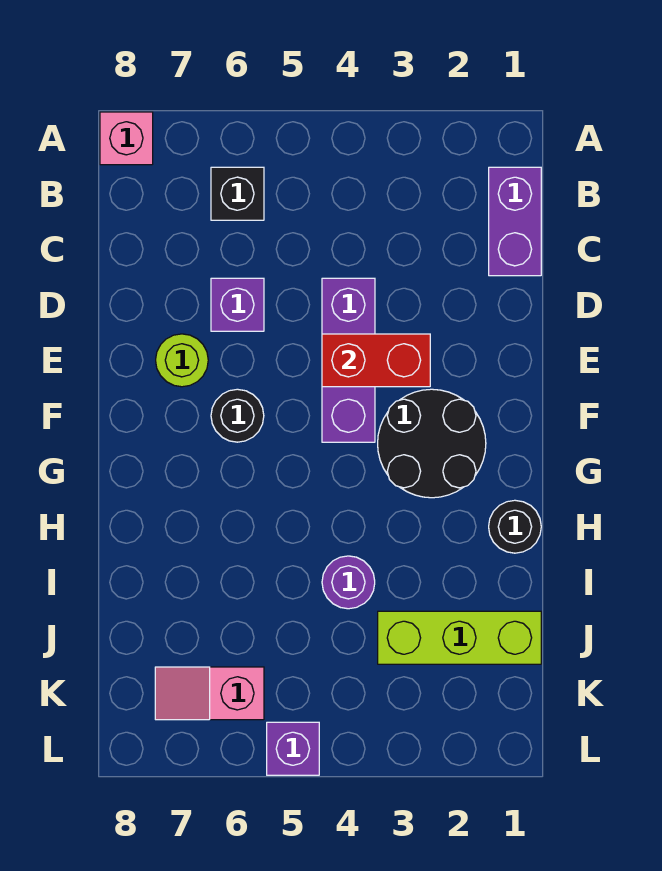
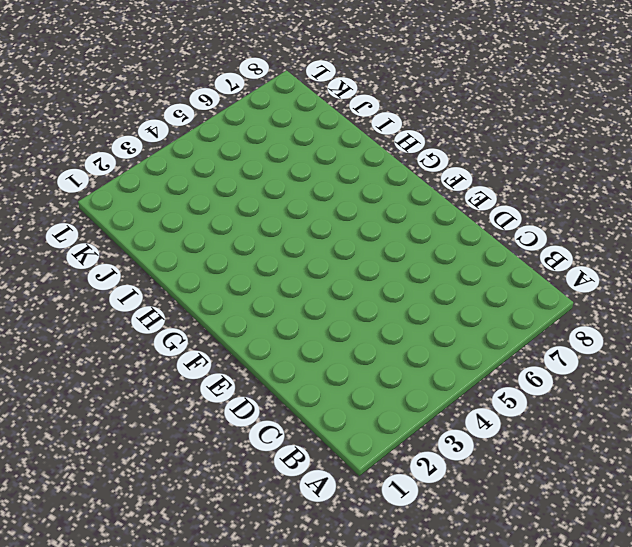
none -> pink 1x1 brick [100,112,153,165]
none -> purple 1x2 brick [489,167,541,276]
none -> black 1x1 brick [211,167,264,220]

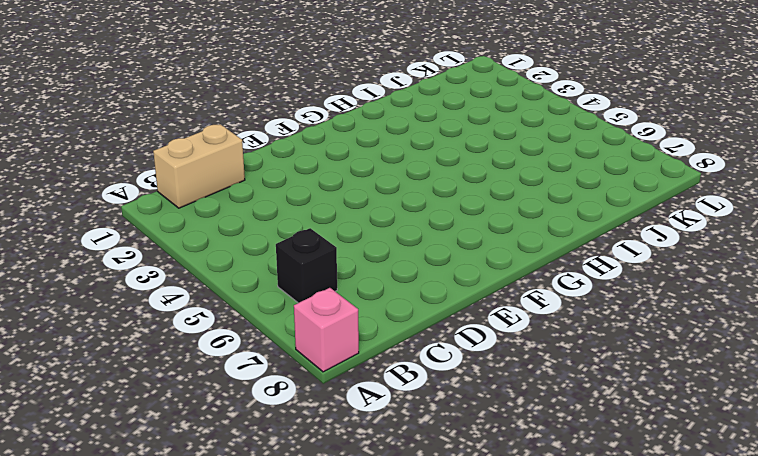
tan 1x2 brick [153,124,245,208] -> purple 1x2 brick [489,167,541,276]
none -> purple 1x3 brick [322,278,375,442]
none -> purple 1x1 brick [211,278,264,331]
none -> lime 1x1 round brick [156,334,208,387]

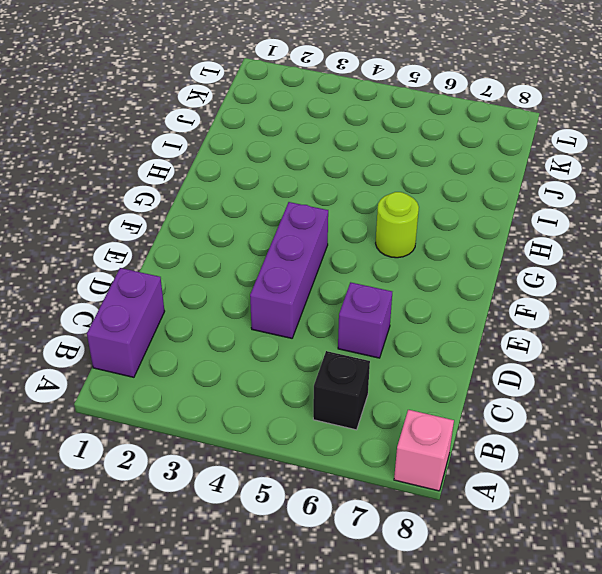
lime 1x1 round brick [376,192,419,258] -> lime 1x1 round brick moved to [156,334,208,387]
none -> black 2x2 round brick [378,389,486,498]
none -> black 1x1 round brick [211,389,264,442]
none -> black 1x1 round brick [489,500,541,553]

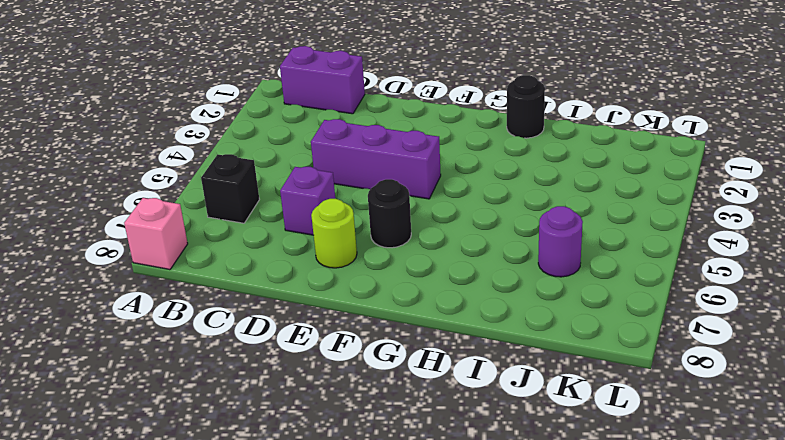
purple 1x1 round brick [538,206,583,277] -> purple 1x1 round brick moved to [322,556,375,609]
none -> black 2x2 round brick [378,389,486,498]
none -> lime 1x3 brick [378,611,541,664]
none -> pink 1x2 slope [155,667,264,720]

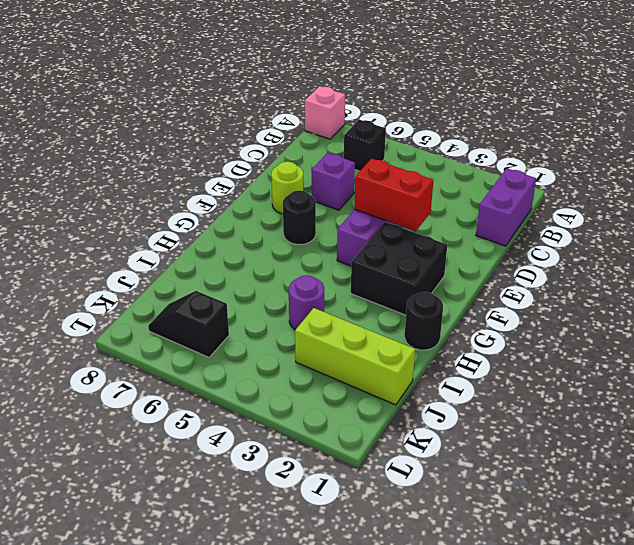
black 2x2 brick [351,222,447,315] -> black 2x2 round brick [378,389,486,498]
black 1x2 slope [148,291,229,357] -> pink 1x2 slope [155,667,264,720]
none -> purple 1x1 brick [267,722,319,775]

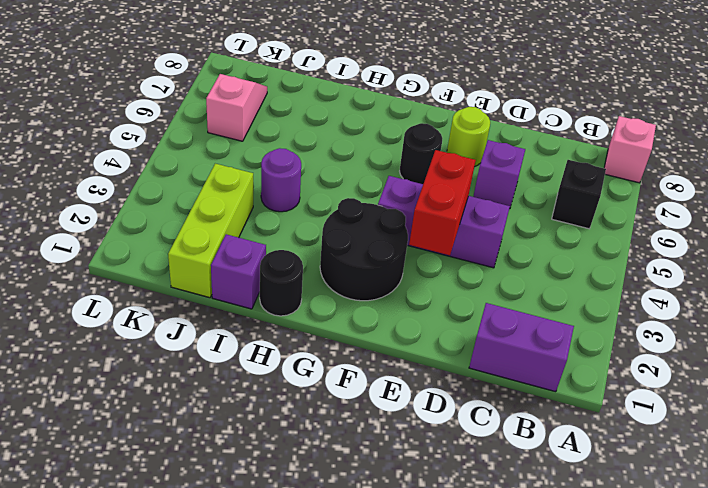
purple 1x1 brick [211,234,266,309] -> purple 1x1 brick moved to [267,722,319,775]

